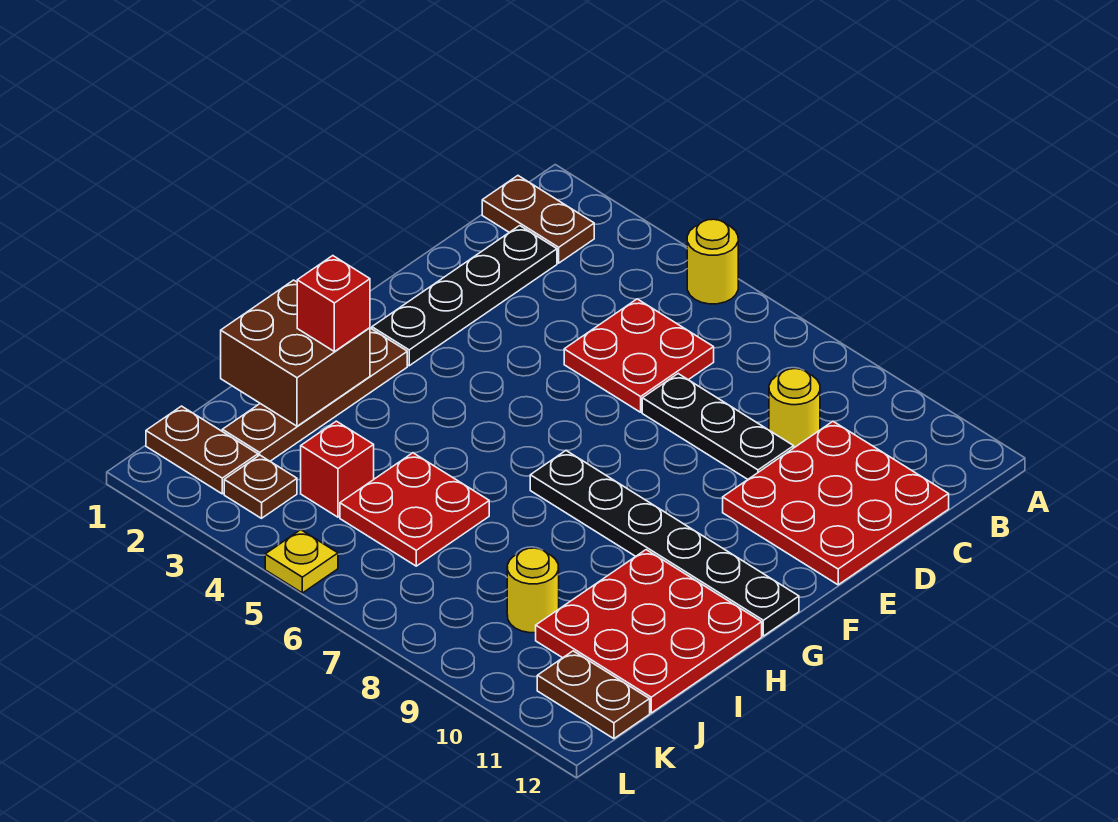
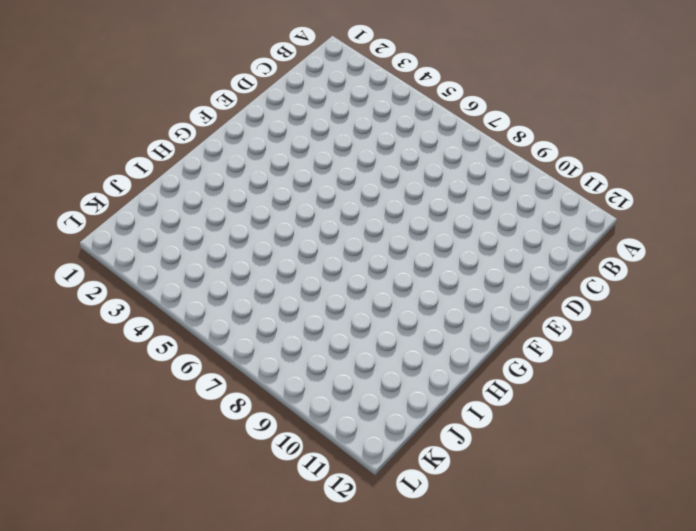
none -> yellow 1x1 round brick [687,219,738,304]
none -> brown 1x2 plate [482,176,594,263]
none -> black 1x4 plate [372,226,557,366]

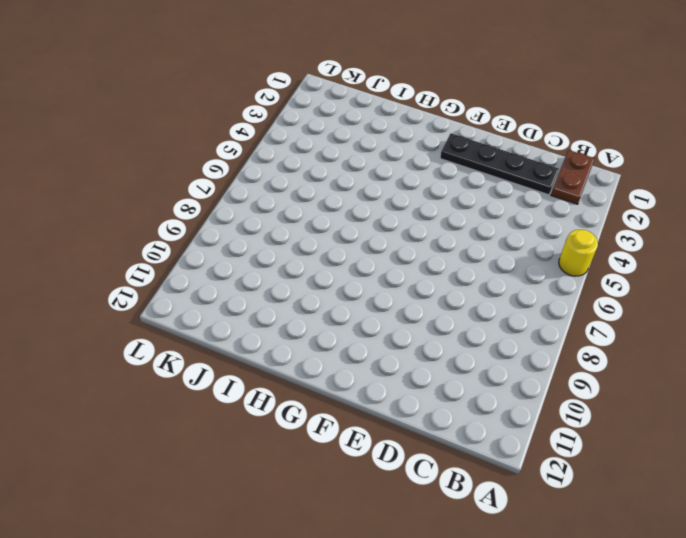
none -> red 2x2 plate [564,299,714,412]
none -> yellow 1x1 round brick [769,369,820,448]
none -> red 3x3 plate [723,421,949,585]

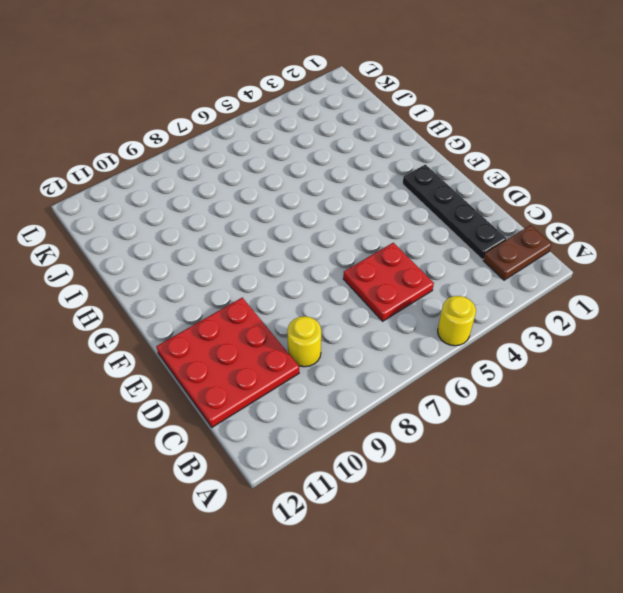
none -> black 1x3 plate [642,374,794,479]
none -> brown 1x4 plate [222,328,407,461]
none -> black 1x6 plate [530,451,799,636]

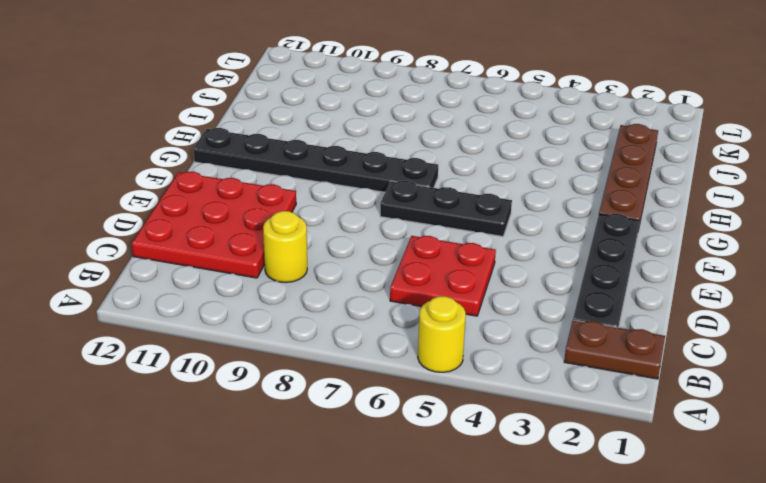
black 1x3 plate [380,181,512,236] -> black 1x3 plate moved to [642,374,794,479]
none -> red 3x3 plate [536,550,762,713]
none -> red 2x2 plate [340,453,489,566]
none -> red 1x1 brick [301,421,374,517]

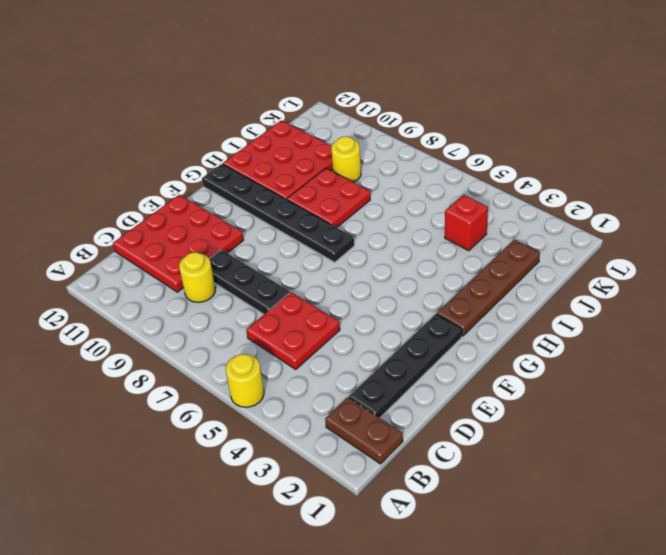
red 2x2 plate [287,168,370,228] -> red 2x2 plate moved to [340,453,489,566]
none -> brown 1x2 plate [146,406,258,494]
none -> brown 1x1 plate [224,455,297,518]
none -> brown 1x2 plate [537,651,650,739]

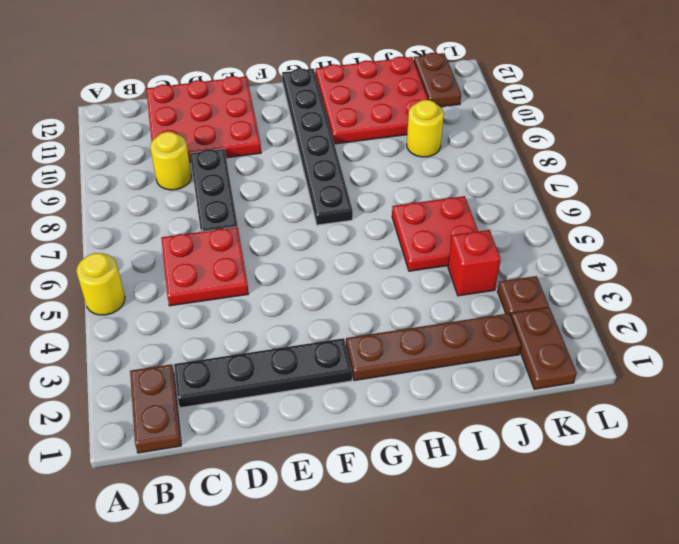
none -> yellow 1x1 plate [265,530,338,593]
none -> brown 2x2 brick [221,280,370,426]
none -> red 1x1 brick [297,256,370,352]

